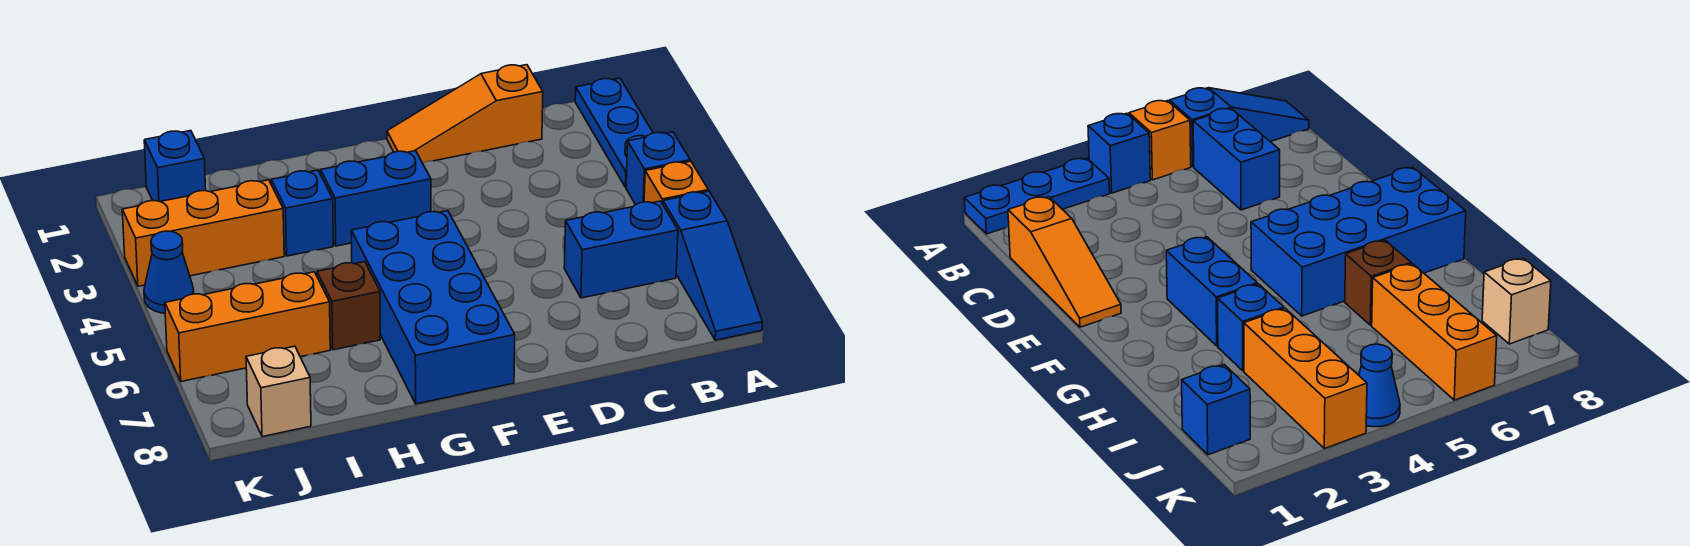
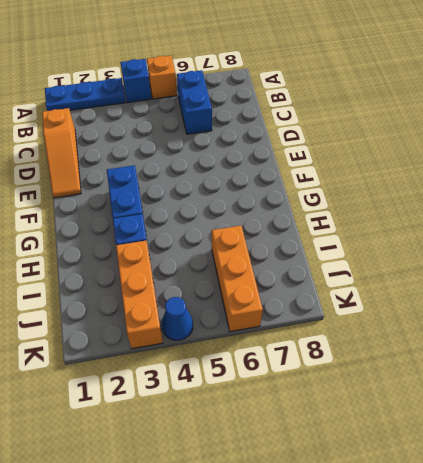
none -> blue 1x3 slope [663,191,762,340]
none -> blue 2x4 brick [351,211,515,404]
none -> brown 1x1 brick [317,262,380,350]

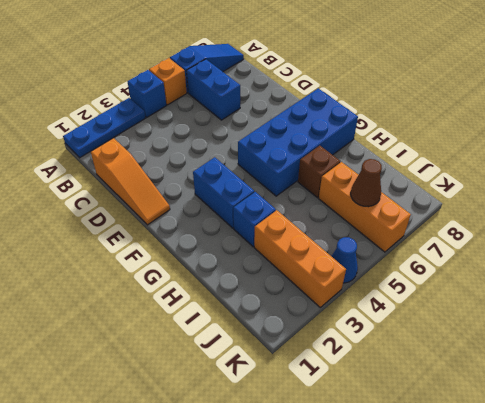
brown 1x1 cone [351,159,382,207] -> none
none -> blue 1x1 brick [144,131,206,202]
none -> tan 1x1 brick [246,346,311,437]

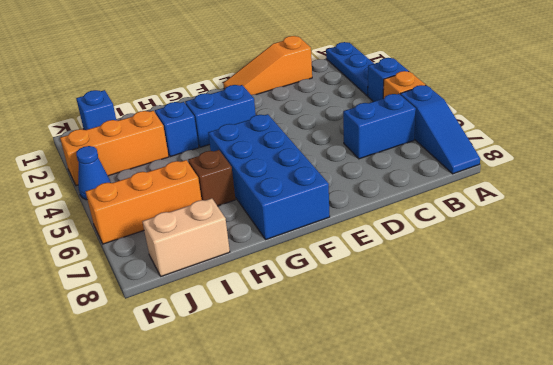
tan 1x2 brick [142,198,230,276] -> tan 1x1 brick [246,346,311,437]

